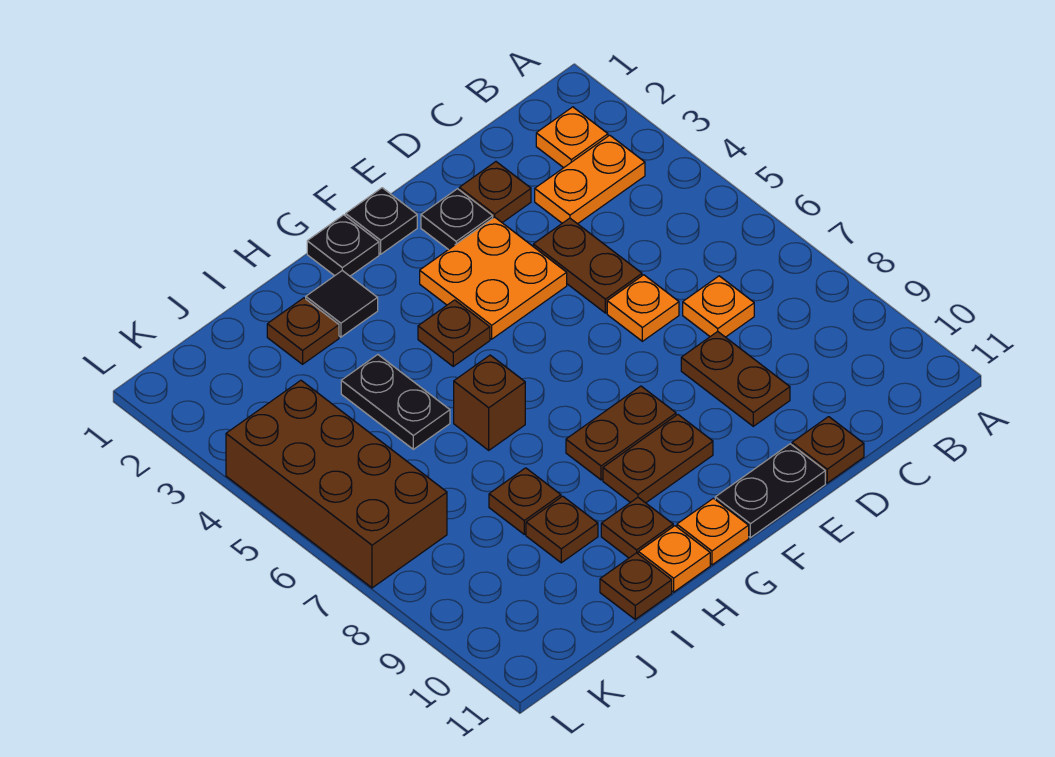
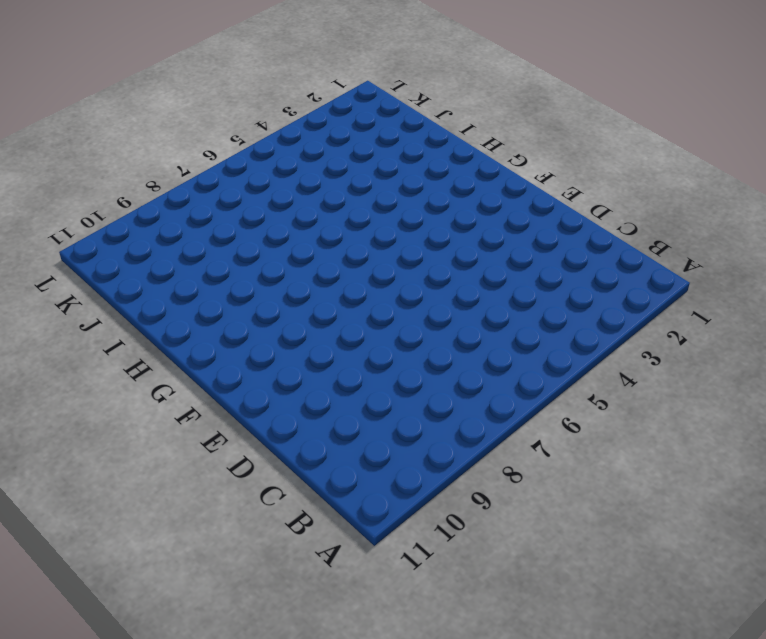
none -> orange 1x1 plate [536,107,608,168]
none -> orange 1x2 plate [535,135,645,224]
none -> orange 1x1 plate [683,276,754,337]

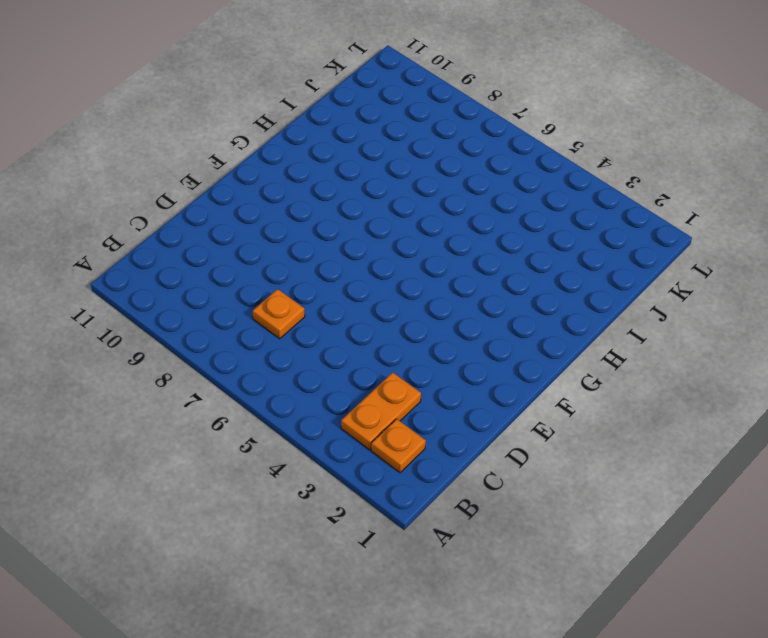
none -> brown 1x1 plate [459,162,531,223]
none -> brown 1x2 plate [533,218,642,313]
none -> orange 1x1 plate [607,275,679,341]

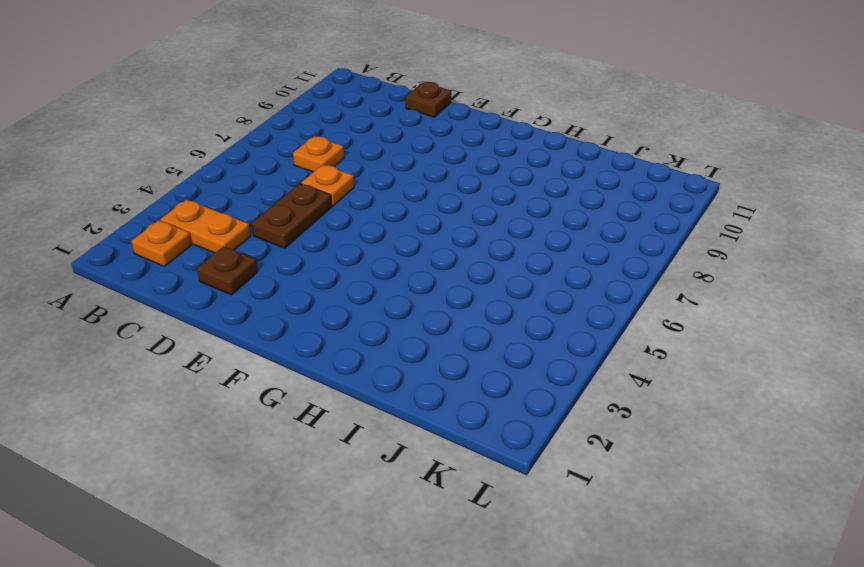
none -> brown 1x2 plate [681,332,790,426]
none -> black 1x1 plate [421,189,493,250]
none -> orange 2x2 plate [420,217,567,339]

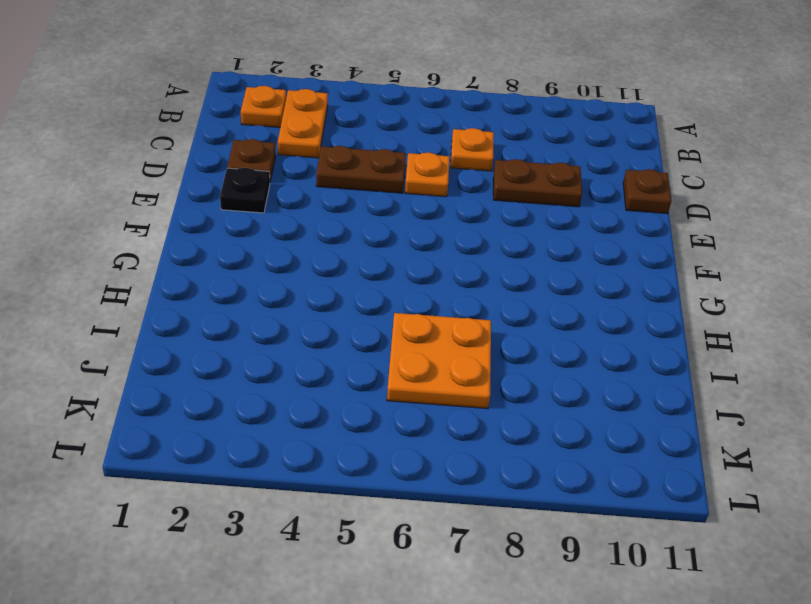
orange 2x2 plate [387,313,491,409] -> orange 2x2 plate moved to [420,217,567,339]
none -> black 1x2 plate [715,444,825,538]
none -> black 1x1 plate [346,188,417,254]
none -> brown 1x2 plate [566,386,676,480]

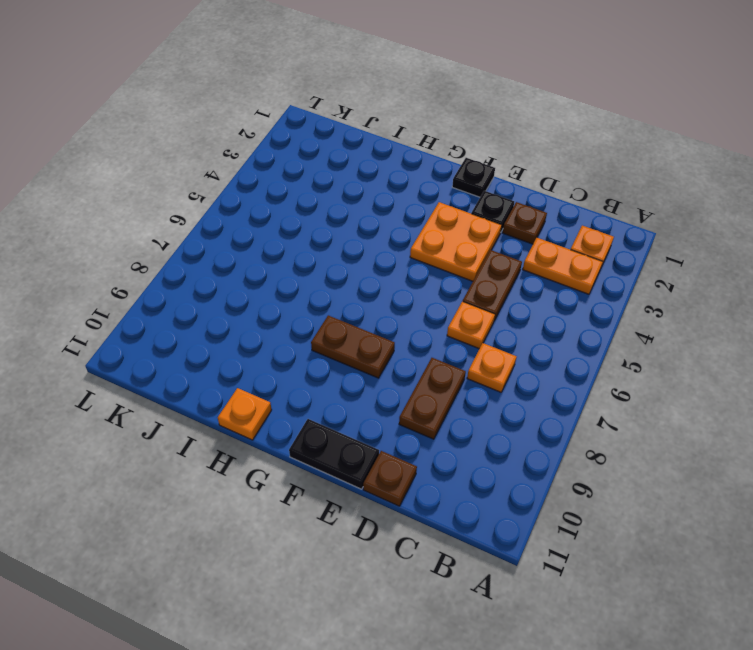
none -> brown 1x2 plate [603,415,713,503]
none -> black 1x1 plate [307,215,379,276]
none -> brown 1x1 plate [418,300,490,366]

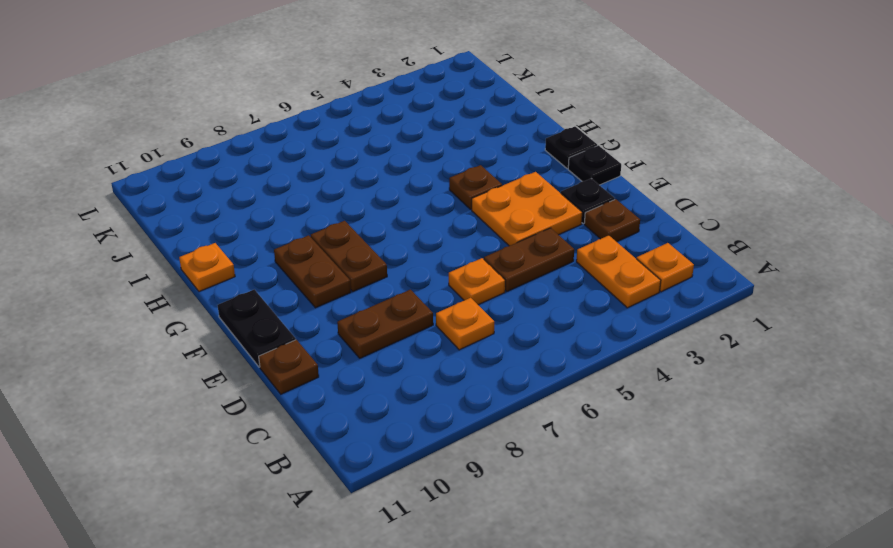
none -> orange 1x1 plate [677,498,749,565]
none -> black 1x1 tile [306,271,378,337]
none -> brown 1x1 brick [454,355,525,450]

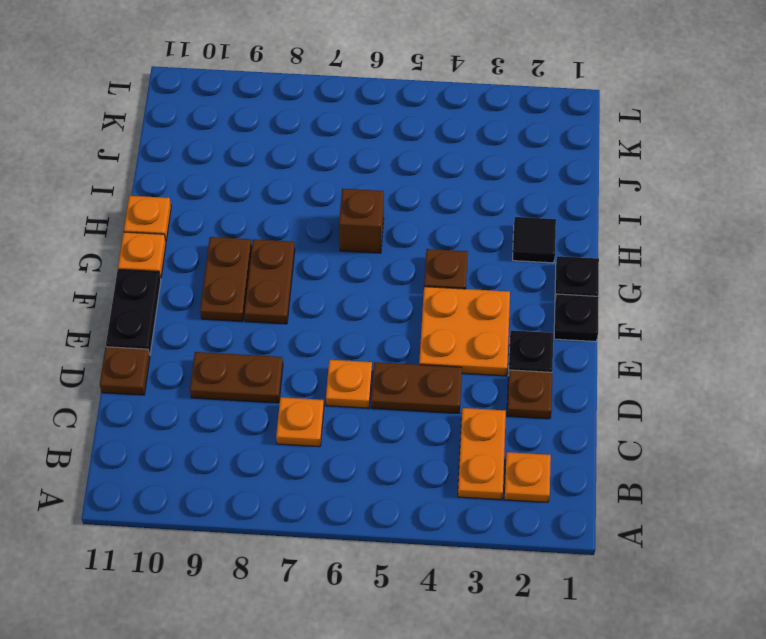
none -> brown 1x1 plate [601,498,673,558]
none -> brown 1x1 plate [267,298,339,364]
none -> black 1x2 plate [341,355,450,449]

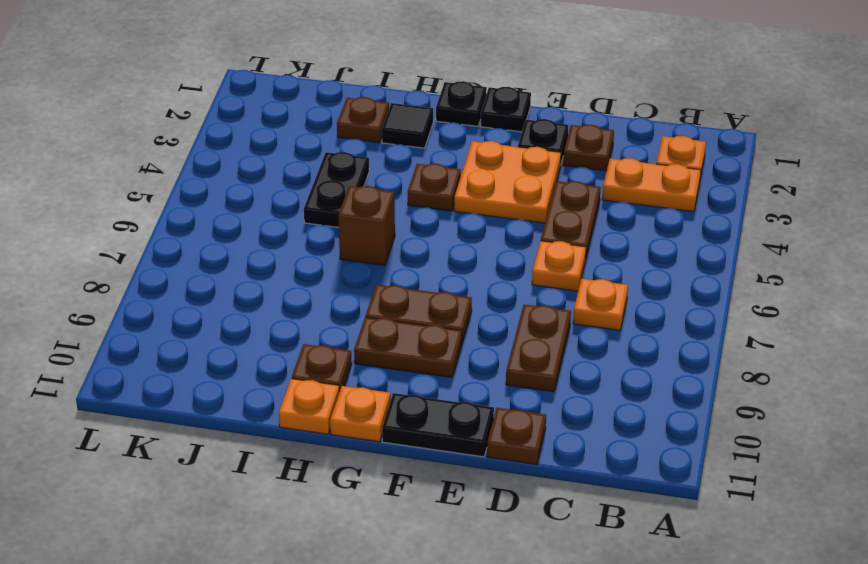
none -> brown 1x1 plate [489,468,561,534]
none -> brown 1x1 plate [526,496,598,563]
none -> brown 1x1 plate [600,553,672,619]

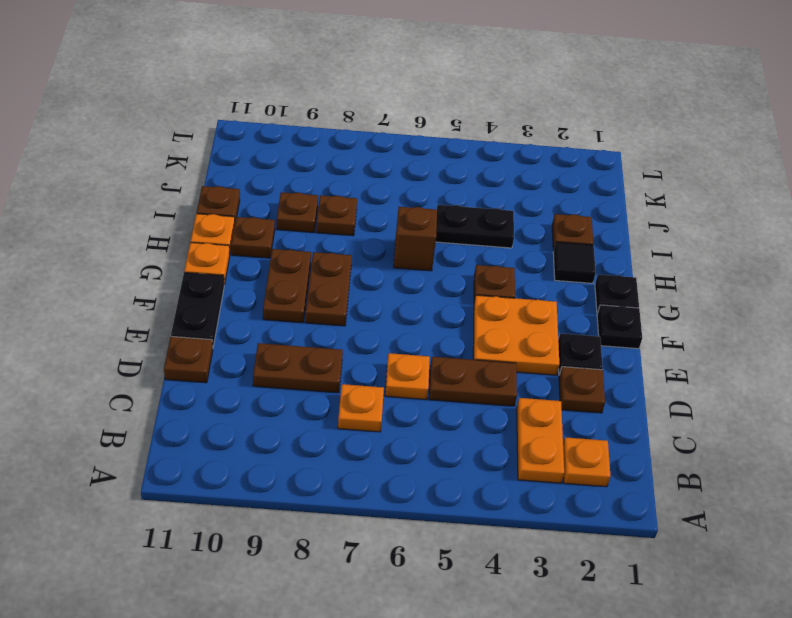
none -> brown 2x4 brick [226,380,447,588]

